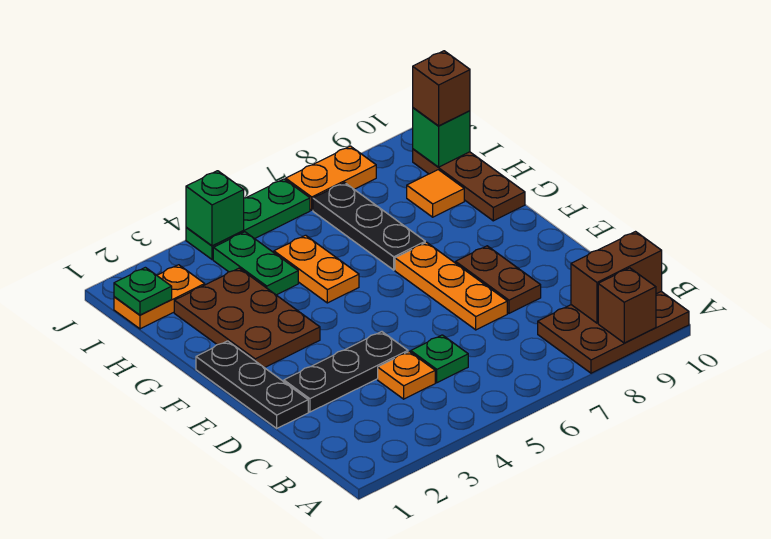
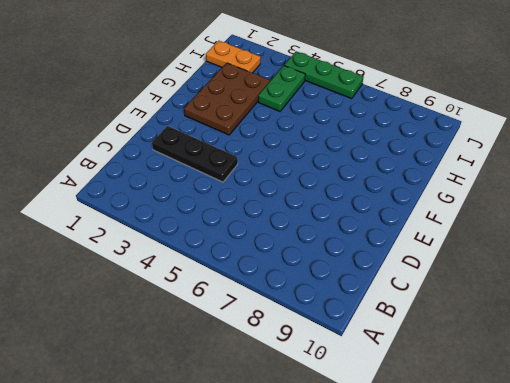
none -> brown 2x3 plate [538,291,689,373]
none -> orange 1x1 plate [378,352,435,399]
none -> green 1x1 plate [411,335,468,383]

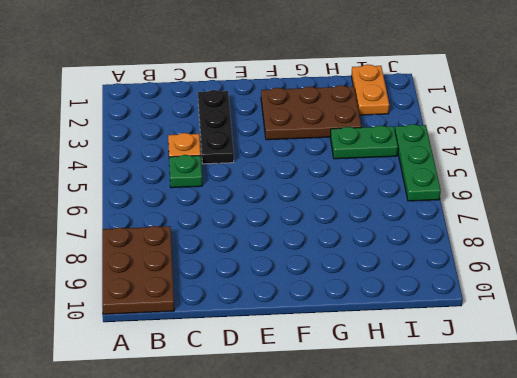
none -> black 1x3 plate [196,341,308,428]
none -> orange 1x3 plate [395,242,507,330]
none -> brown 1x2 plate [456,246,541,313]

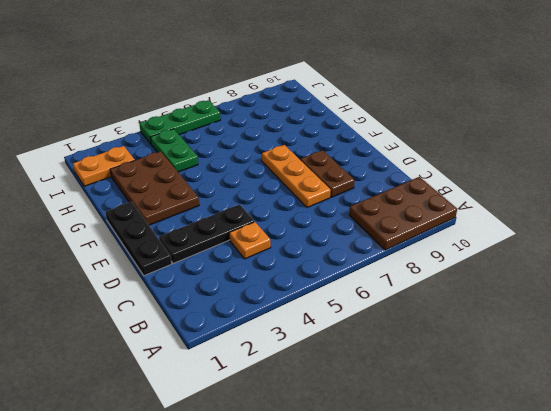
none -> green 1x1 plate [411,335,468,383]
none -> orange 1x2 plate [274,235,359,303]
none -> black 1x3 plate [313,183,425,270]

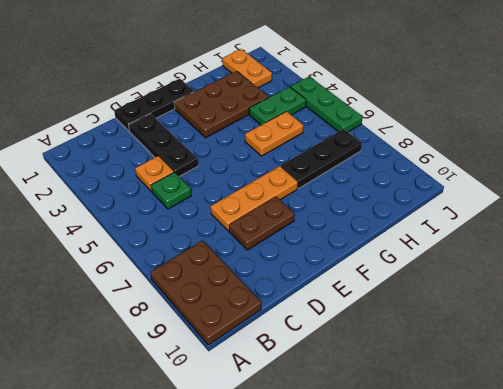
none -> brown 1x3 plate [413,149,525,221]
none -> orange 1x1 tile [407,170,464,217]
none -> orange 1x2 plate [286,146,376,210]

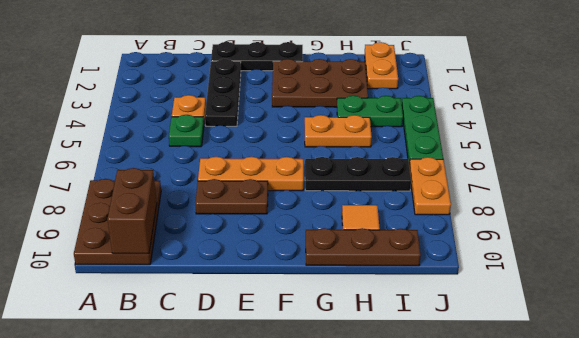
none -> brown 1x1 brick [598,268,656,343]
none -> green 1x1 plate [114,267,172,315]
none -> green 1x1 brick [413,108,470,167]

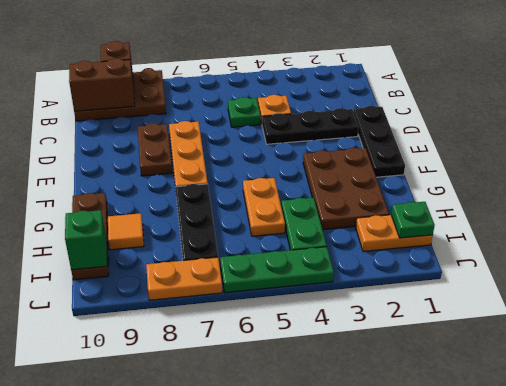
none -> green 1x1 brick [186,171,244,246]
none -> brown 1x1 brick [413,51,470,126]

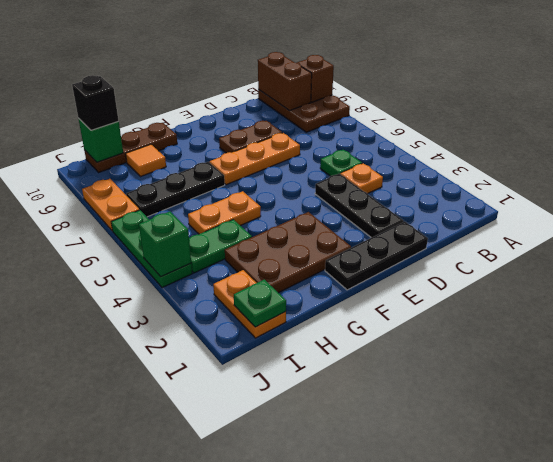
black 1x1 brick [72,75,119,130] -> brown 1x1 brick [413,51,470,126]

